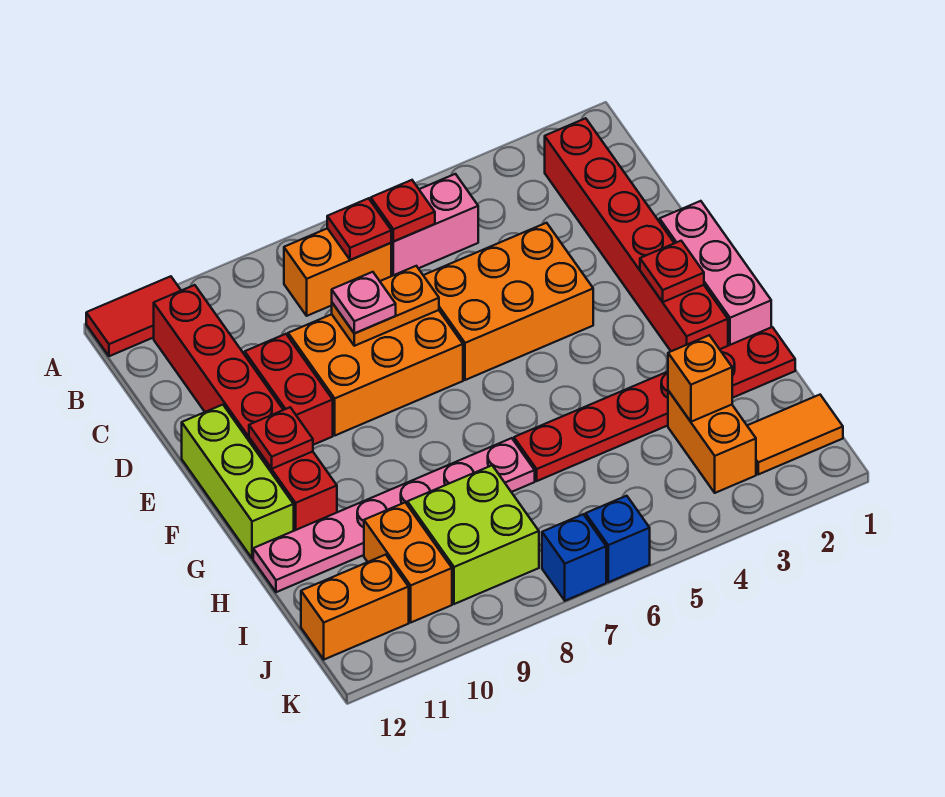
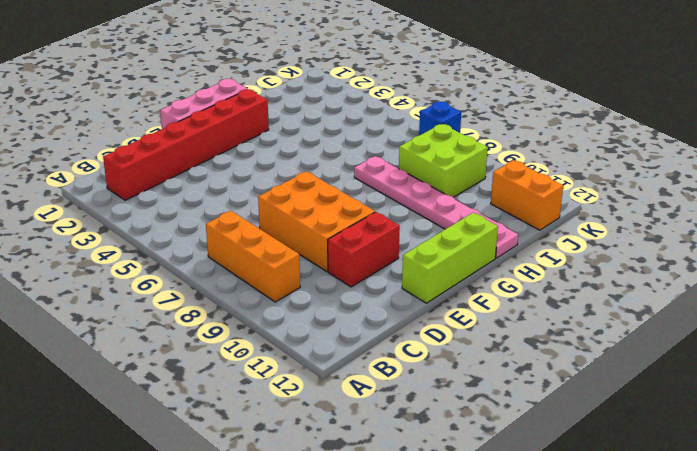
orange 1x3 brick [206,211,300,302] -> orange 1x2 brick [284,228,391,316]
none -> red 1x2 tile [86,276,181,356]
none -> pink 1x2 brick [391,174,478,276]
none -> red 1x6 brick [154,285,337,531]

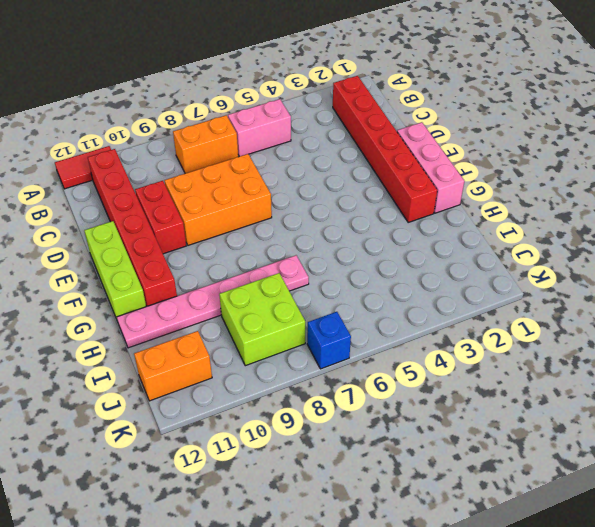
none -> orange 2x3 brick [423,223,593,380]
none -> red 1x6 plate [514,327,795,481]
none -> orange 1x2 brick [668,391,756,493]

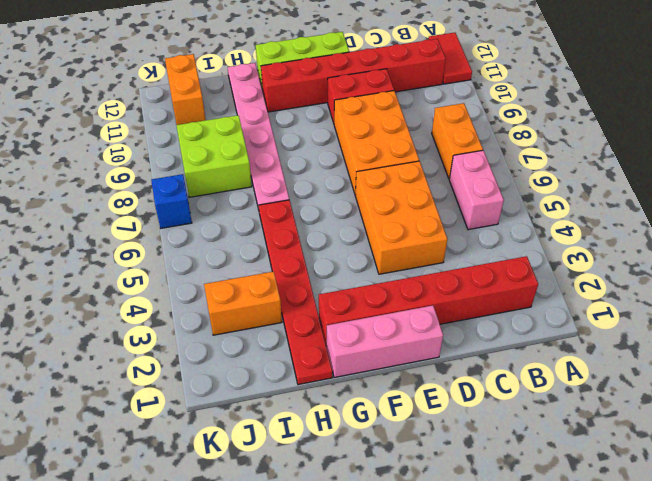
none -> orange 1x2 brick [364,503,452,622]
none -> orange 1x2 tile [747,395,843,474]
none -> blue 1x1 brick [586,496,650,582]

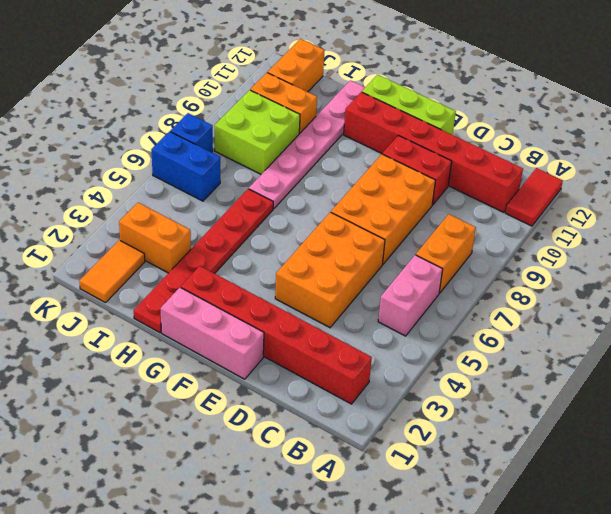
blue 1x2 brick [151,132,220,201] -> blue 1x1 brick [586,496,650,582]
none -> red 1x1 plate [371,180,435,241]
none -> red 1x1 plate [327,198,391,260]
none -> orange 1x2 plate [332,266,439,346]

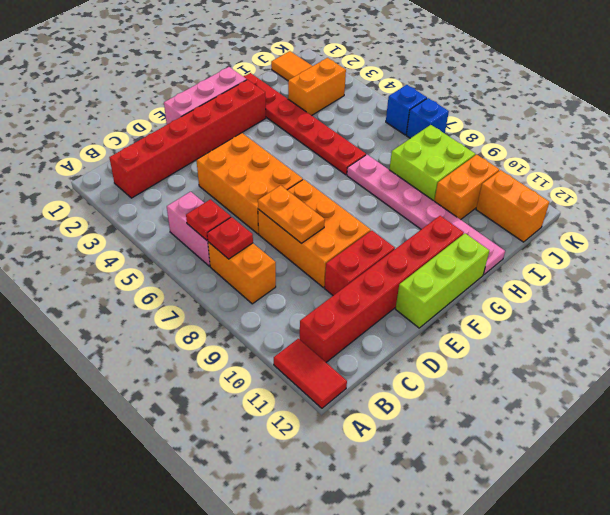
none -> red 1x1 plate [640,241,704,302]
none -> red 1x1 plate [249,407,313,469]
none -> orange 1x1 brick [668,335,732,422]

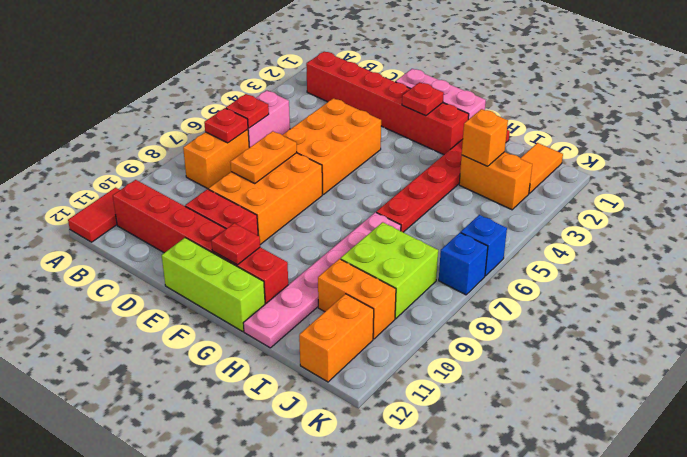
none -> pink 1x1 plate [332,272,396,333]

